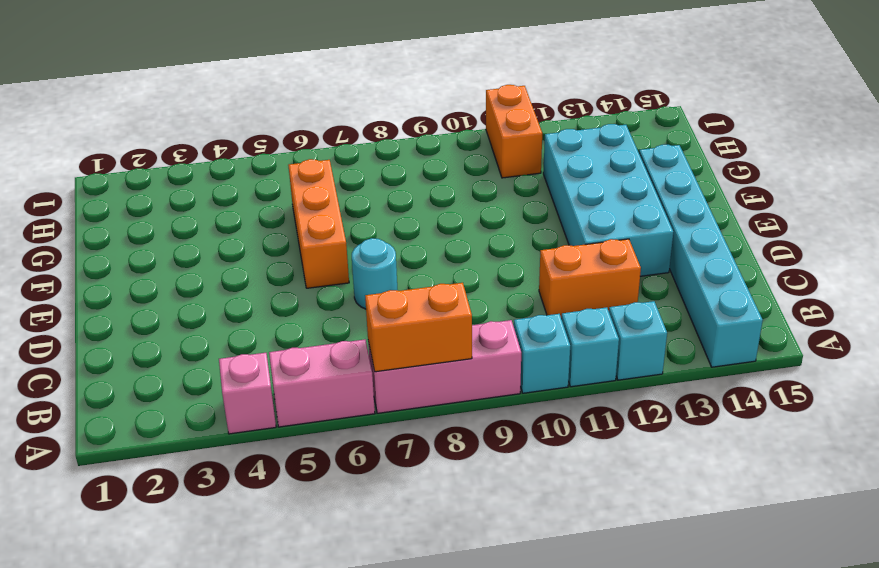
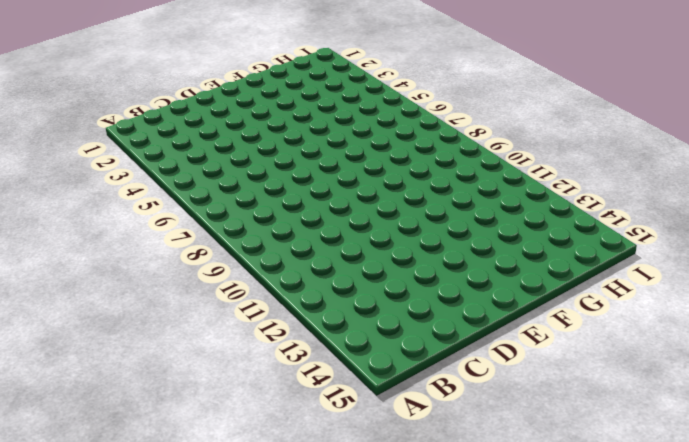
none -> pink 1x1 brick [219,353,276,434]
none -> pink 1x2 brick [269,339,375,427]
none -> pink 1x3 brick [368,320,521,413]

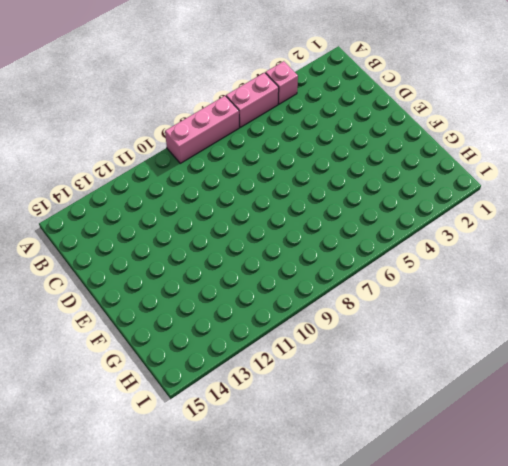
none -> cyan 1x1 brick [514,314,570,393]
none -> cyan 1x1 brick [562,307,619,387]
none -> cyan 1x1 brick [609,301,667,380]

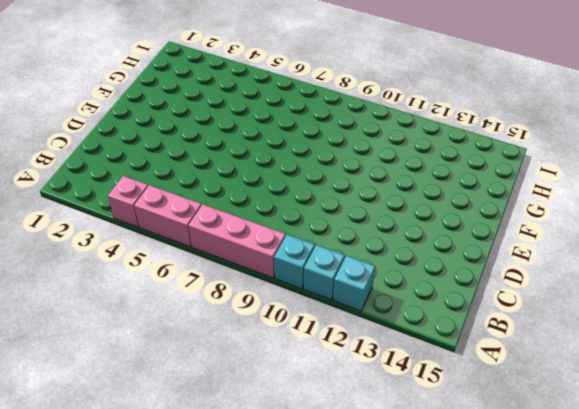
none -> cyan 1x6 brick [639,145,763,367]
none -> orange 1x2 brick [539,239,641,319]
none -> cyan 1x1 round brick [352,238,397,309]

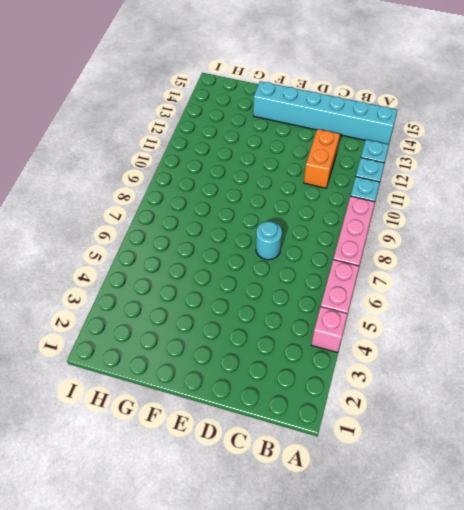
none -> cyan 2x4 brick [543,124,673,276]
none -> orange 1x3 brick [288,159,349,288]
none -> orange 1x2 brick [486,85,542,178]

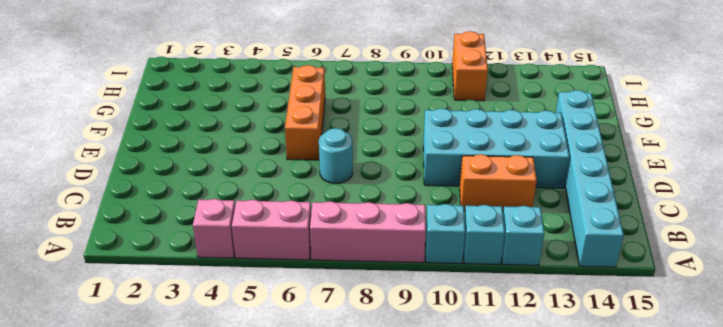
cyan 2x4 brick [423,108,570,189] -> cyan 2x4 brick turned to [543,124,673,276]
none -> orange 1x2 brick [365,283,472,372]

